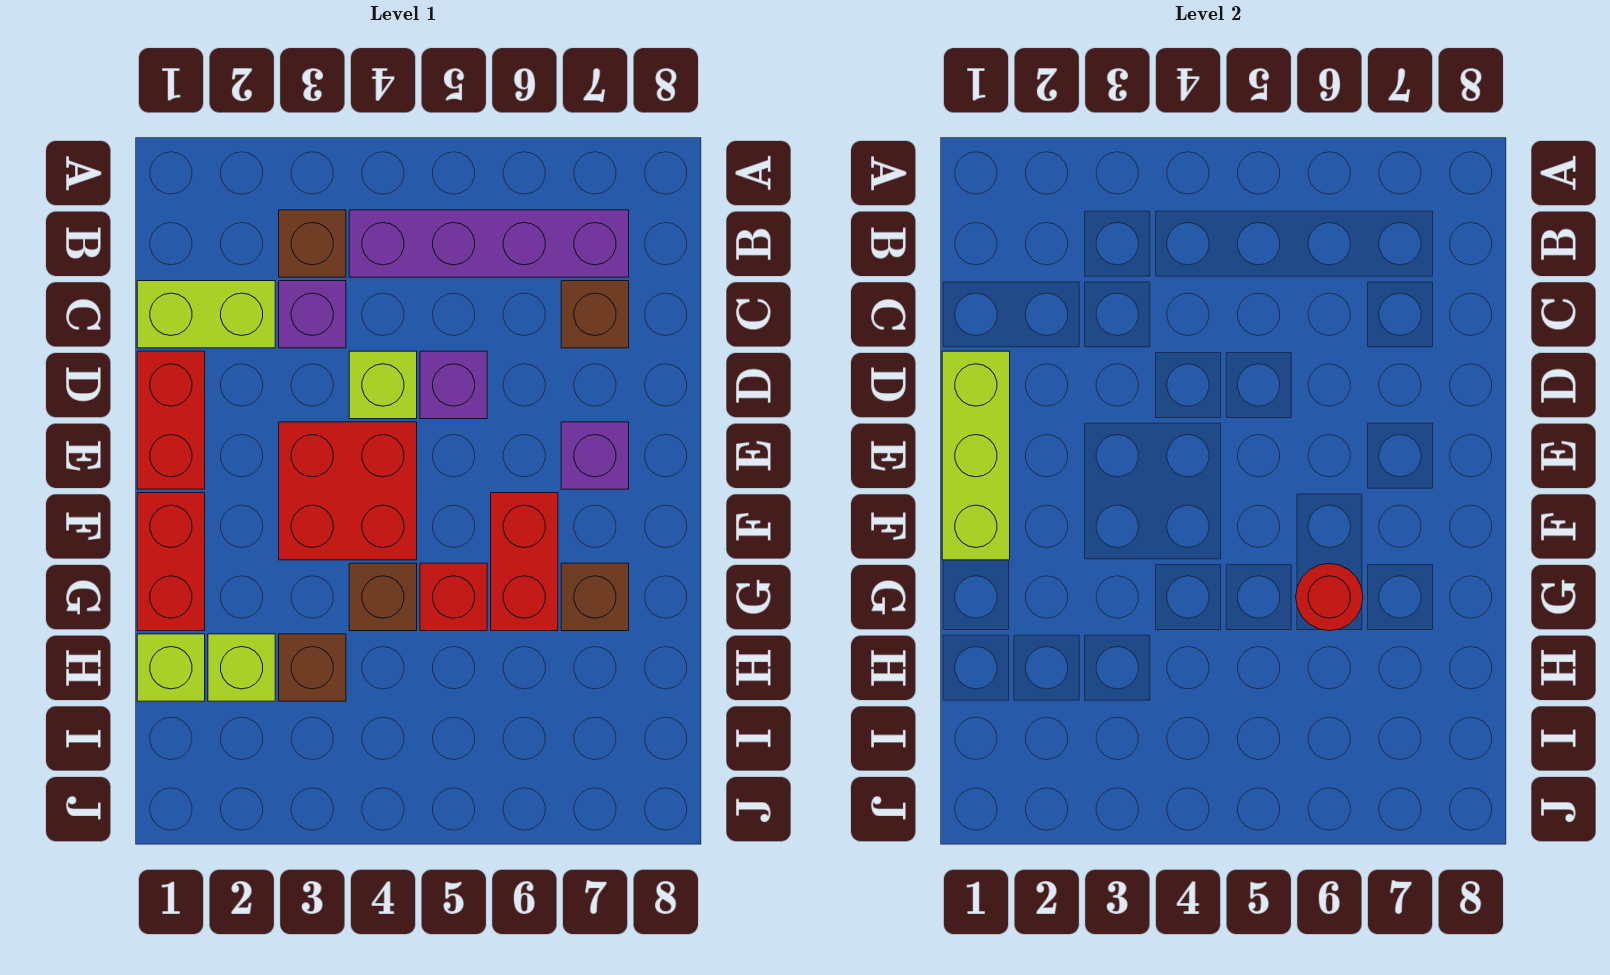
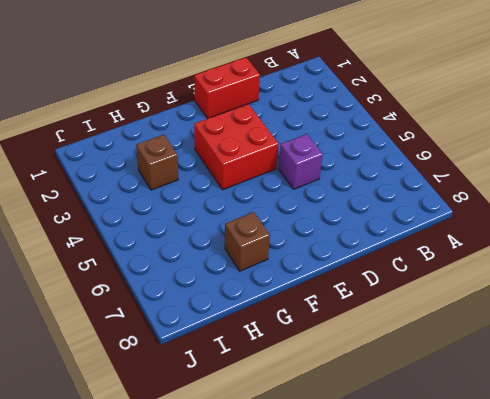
none -> brown 1x1 brick [279,210,346,277]
none -> purple 1x4 brick [349,210,629,277]
none -> lime 1x2 brick [137,281,275,348]

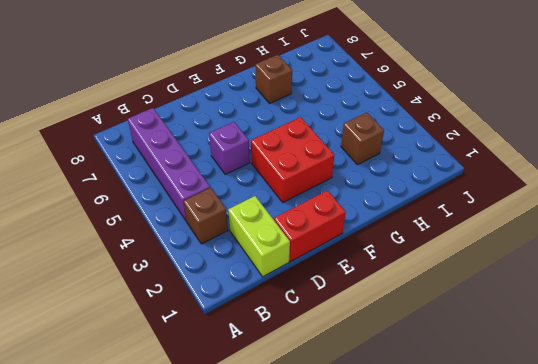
none -> purple 1x1 brick [279,281,346,348]
none -> brown 1x1 brick [561,281,629,348]
none -> lime 1x1 brick [349,351,417,419]

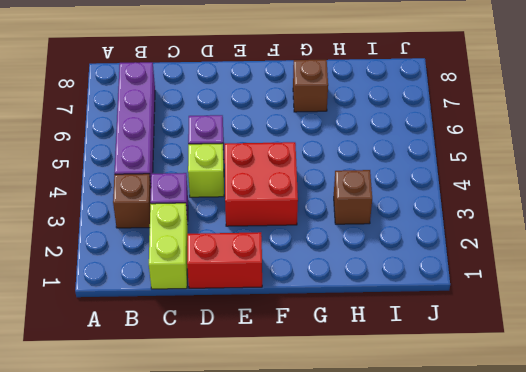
none -> brown 1x1 brick [561,281,629,348]
none -> purple 1x1 brick [561,422,629,489]
none -> red 1x2 brick [137,493,205,631]

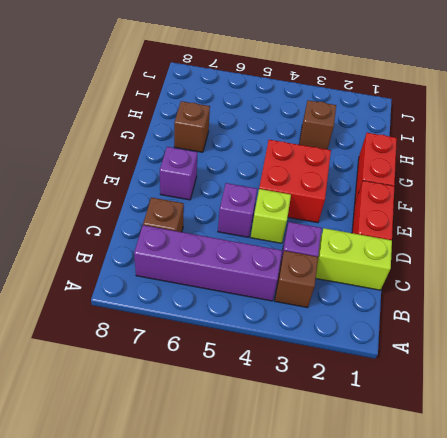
none -> red 1x2 brick [491,493,558,631]
none -> brown 1x1 brick [349,563,417,631]
none -> red 1x1 brick [420,563,487,631]

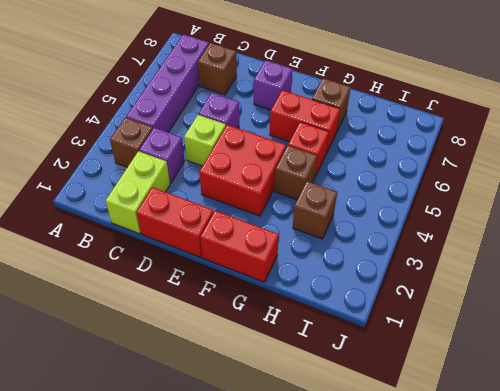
none -> lime 1x1 brick [137,634,205,701]
none -> lime 1x1 brick [208,634,275,701]
none -> lime 1x3 brick [942,351,1010,560]

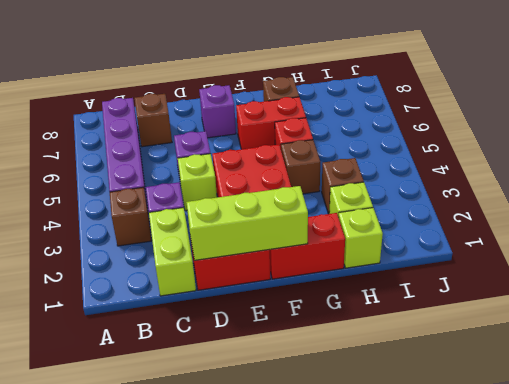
none -> red 1x1 round brick [1296,563,1363,631]

